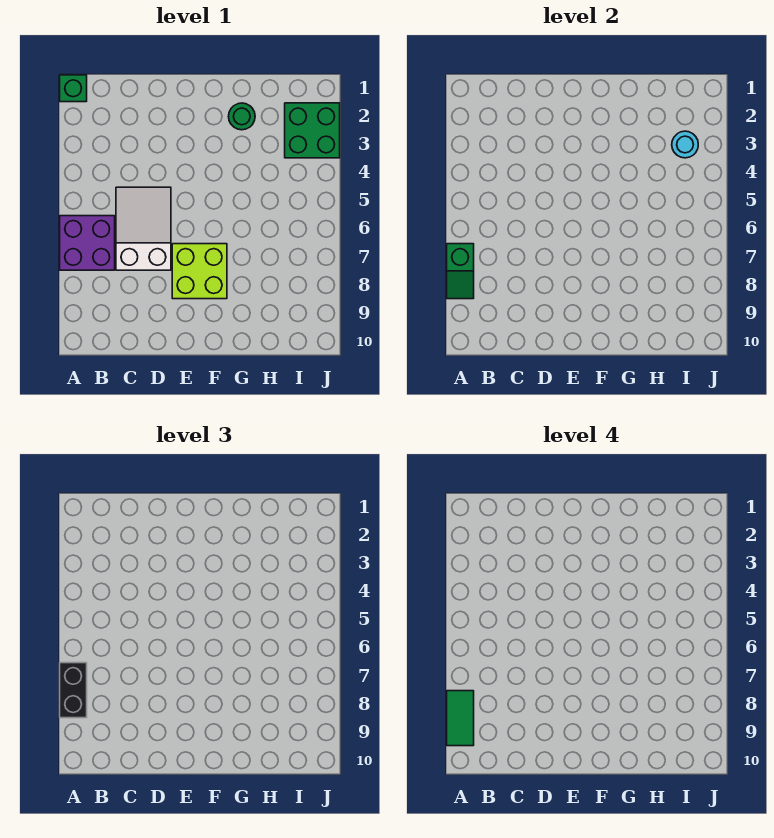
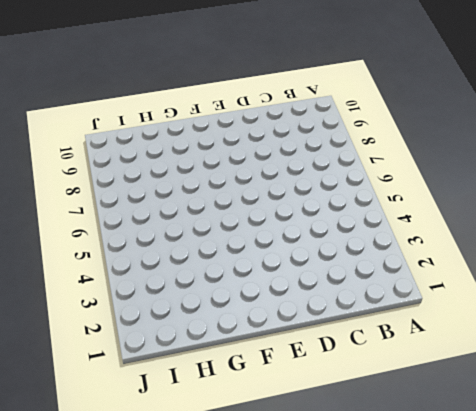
none -> green 1x1 brick [60,75,87,102]
none -> purple 2x2 brick [60,216,115,270]

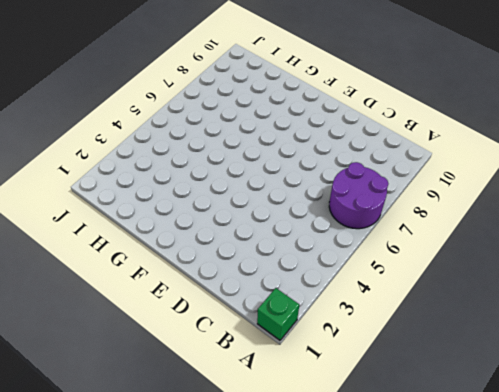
purple 2x2 round brick [329,162,388,229] -> purple 2x2 brick [60,216,115,270]
none -> white 2x3 slope [116,187,171,270]
none -> lime 2x2 brick [172,244,227,299]

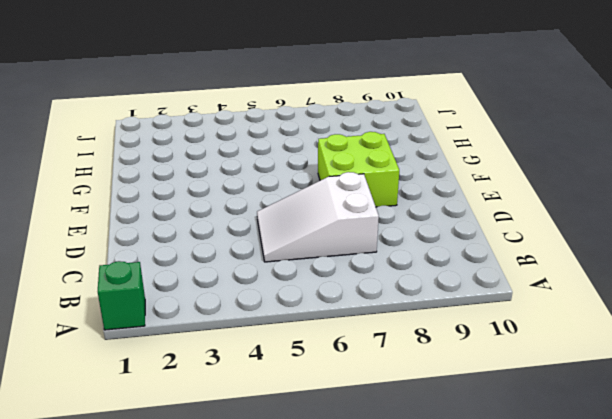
none -> purple 2x2 brick [60,216,115,270]
none -> green 1x1 round brick [229,103,255,130]

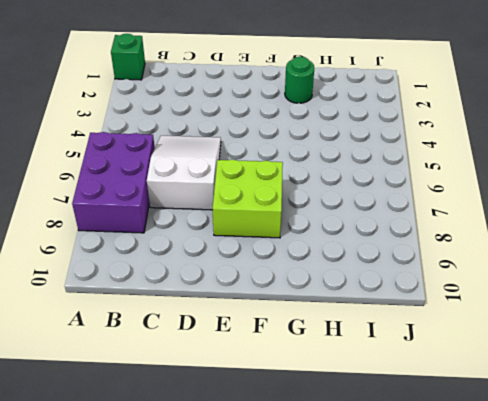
purple 2x3 brick [72,132,155,233] -> purple 2x2 brick [60,216,115,270]
none -> green 2x2 brick [285,103,340,158]
none -> green 1x2 slope [447,244,474,299]

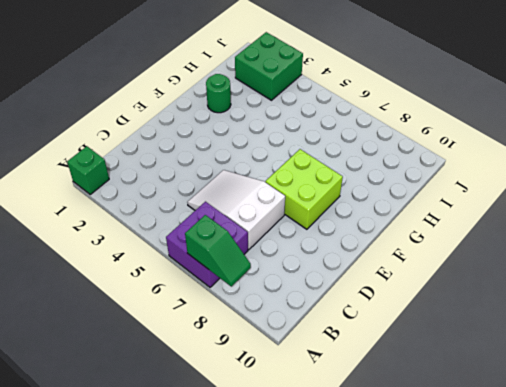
none -> cyan 1x1 round brick [672,131,698,158]
none -> black 1x2 brick [60,663,87,718]

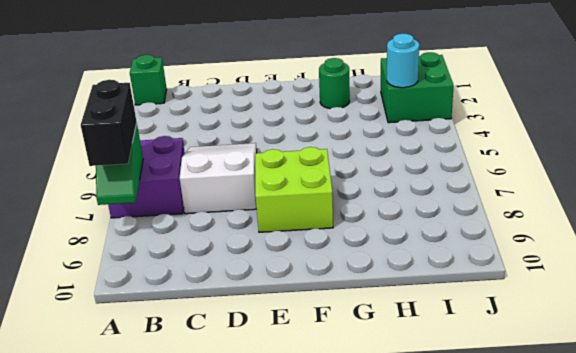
none -> green 1x2 tile [447,691,474,746]

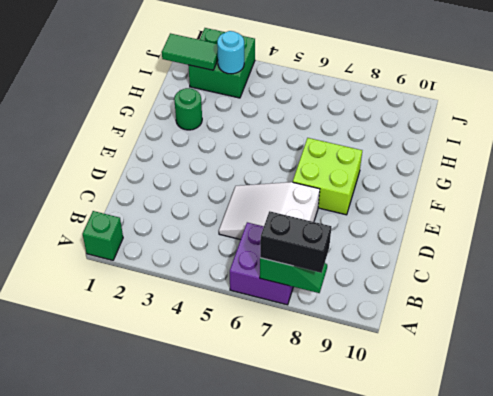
green 1x2 tile [162,33,218,70] -> green 1x2 tile moved to [447,691,474,746]

